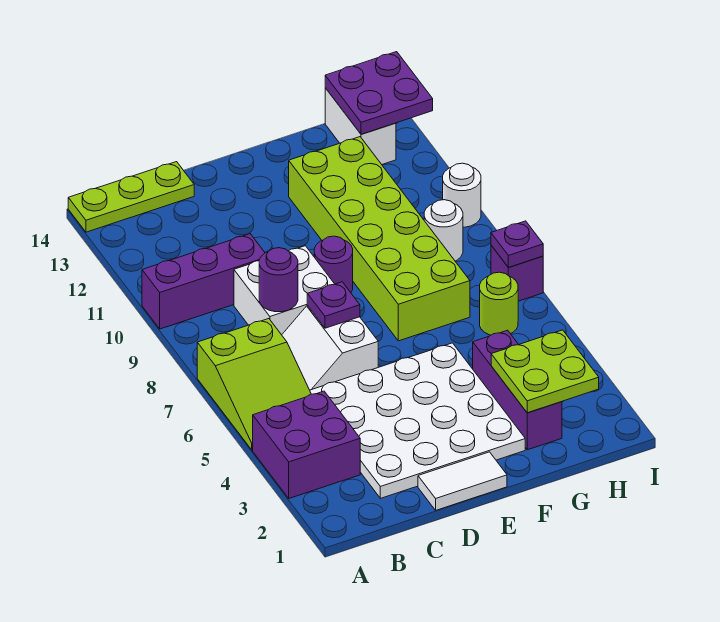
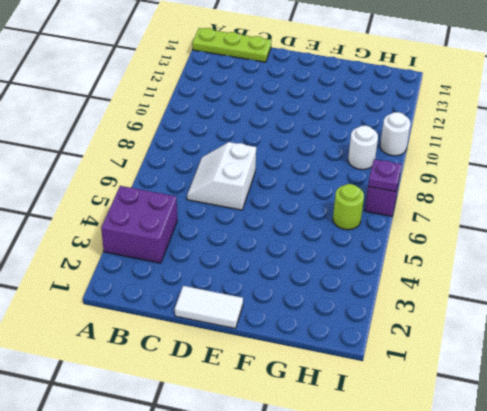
none -> lime 2x3 slope [197,319,311,450]
none -> purple 1x3 brick [142,234,265,329]
none -> white 4x4 plate [310,343,525,498]

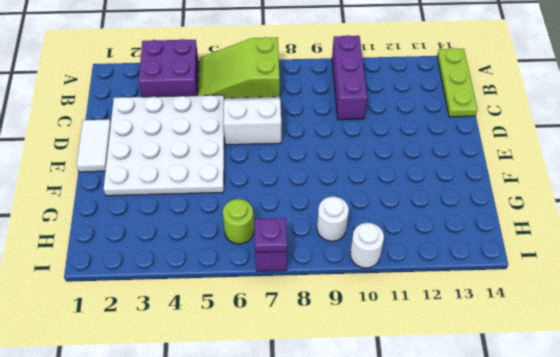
none -> white 2x2 brick [234,246,334,335]
none -> purple 1x1 round brick [314,236,353,292]
none -> lime 2x6 brick [289,137,470,341]

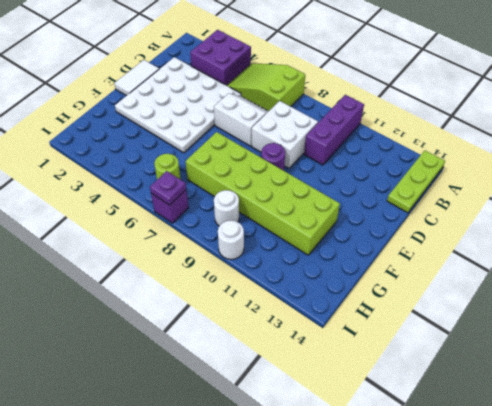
none -> purple 1x3 brick [473,330,562,450]
none -> white 1x2 brick [325,88,396,164]
none -> purple 1x1 round brick [259,248,298,312]

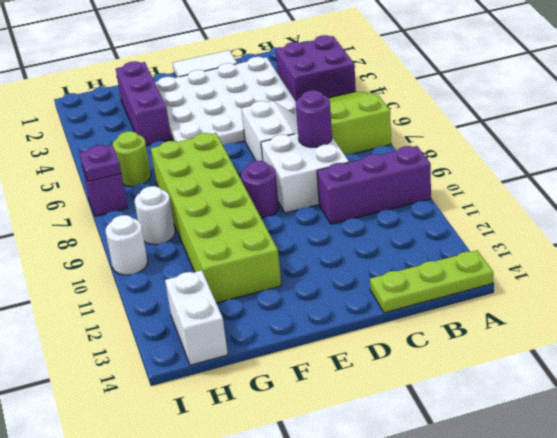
none -> purple 1x1 plate [307,282,360,328]
none -> lime 2x2 plate [491,330,599,413]
none -> purple 2x2 plate [325,52,433,134]

